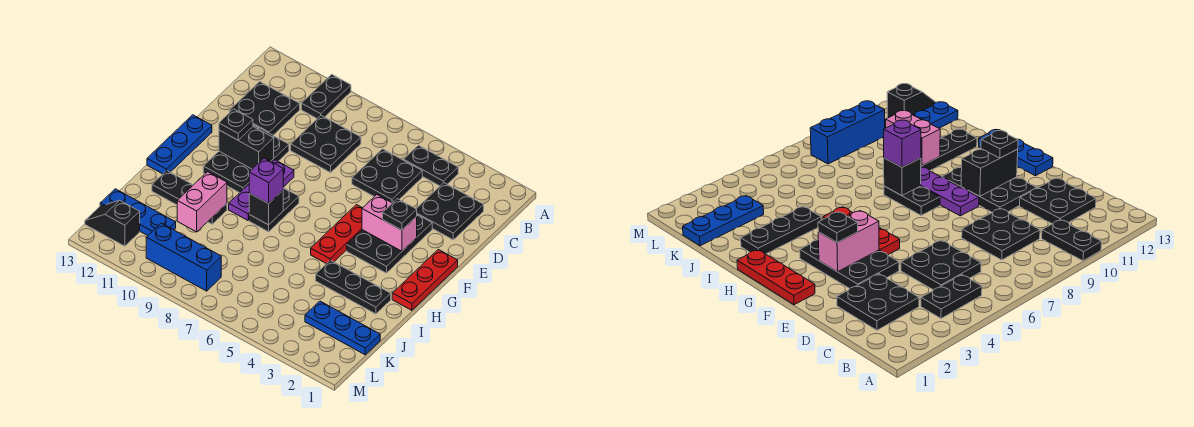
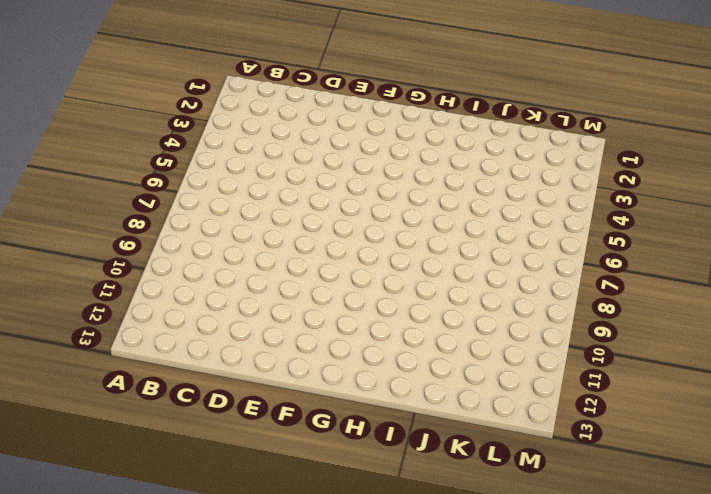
none -> black 1x2 plate [301,74,351,118]
none -> black 1x2 plate [404,145,458,186]
none -> black 2x2 plate [416,183,484,240]

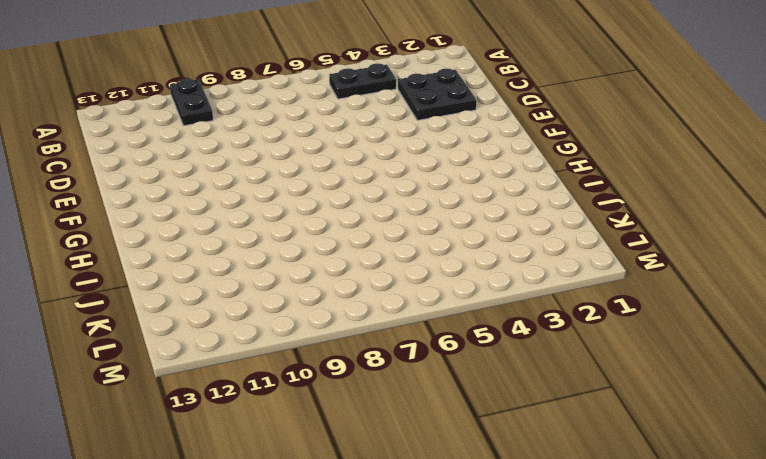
none -> black 2x2 plate [352,149,422,202]
none -> black 2x2 plate [291,115,361,173]
none -> black 2x2 plate [229,82,300,135]

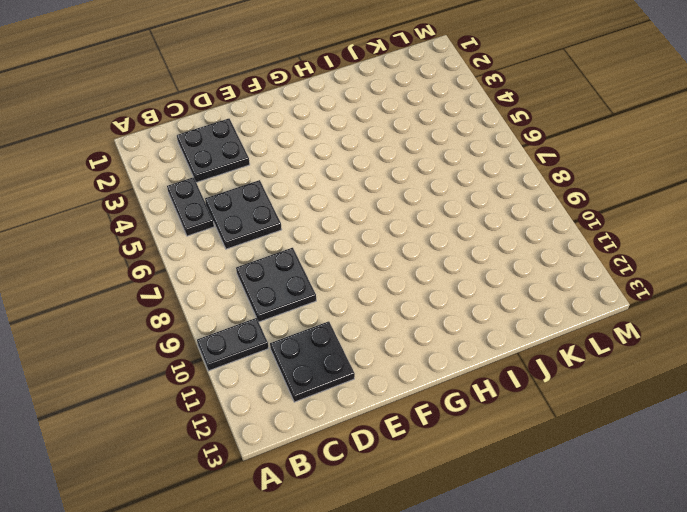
none -> black 2x3 plate [347,201,432,273]
none -> black 2x3 plate [203,125,289,193]
none -> red 1x3 plate [392,249,458,310]

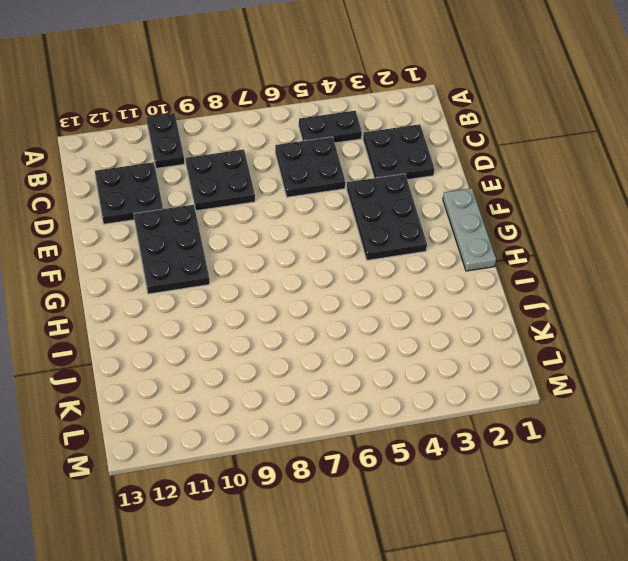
grey 1x3 plate [443,188,496,271] -> red 1x3 plate [392,249,458,310]
none -> red 1x3 plate [311,205,362,264]
none -> purple 1x3 plate [229,160,294,220]
none -> blue 1x3 plate [147,115,212,174]

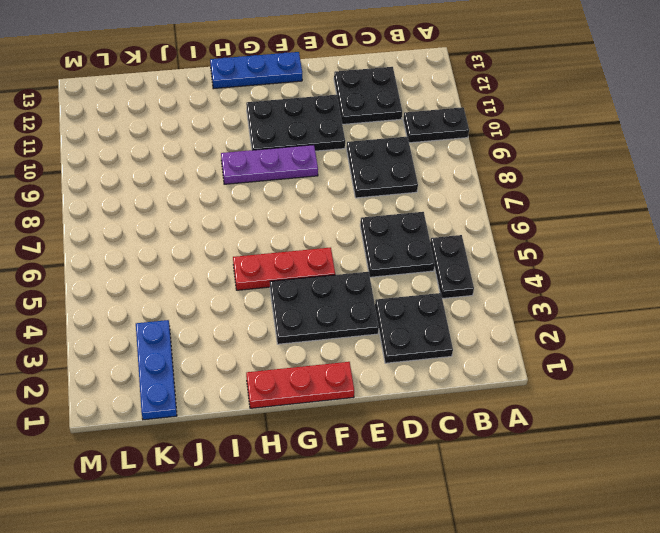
none -> black 1x2 plate [249,188,299,232]
none -> black 1x3 plate [316,260,391,314]
none -> black 1x3 plate [152,170,227,224]

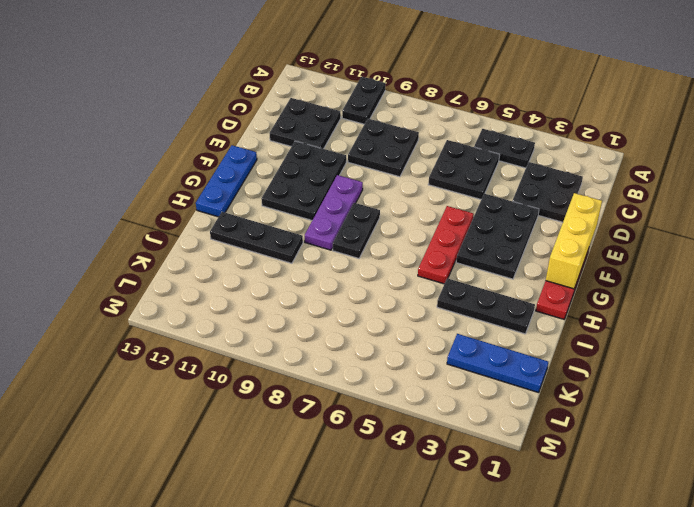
yellow 1x3 brick [546,193,602,289] -> none
none -> blue 1x3 plate [100,189,176,236]
none -> blue 1x3 brick [146,223,221,291]
none -> black 1x2 slope [85,200,140,246]

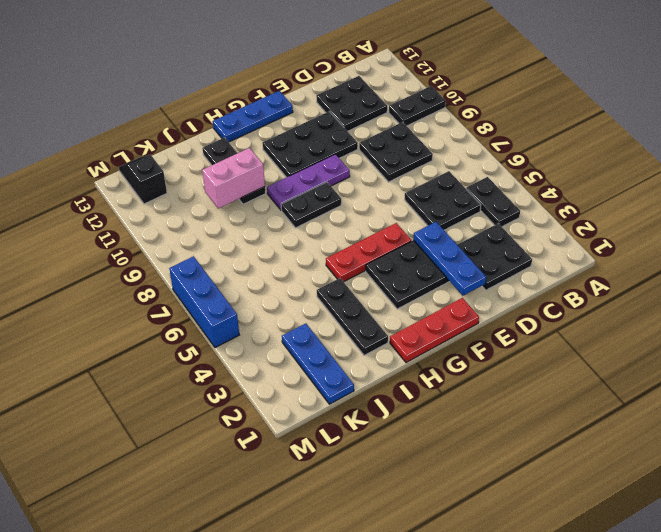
blue 1x3 plate [413,222,486,296] -> blue 1x3 plate moved to [100,189,176,236]
blue 1x3 brick [169,256,239,348] -> blue 1x3 brick moved to [146,223,221,291]
none -> pink 1x2 brick [362,195,417,251]
none -> black 1x2 brick [219,127,274,169]
none -> black 1x1 brick [249,191,283,225]

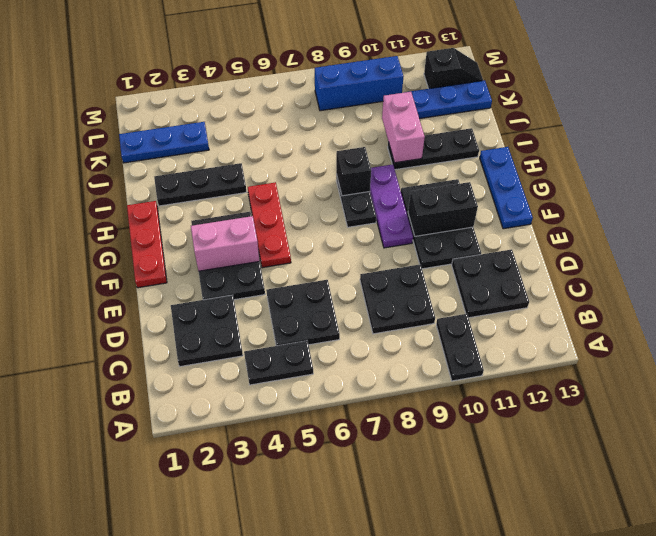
none -> black 1x1 plate [383,199,417,230]
none -> black 1x1 plate [219,109,253,140]
none -> purple 1x1 brick [249,158,283,204]

